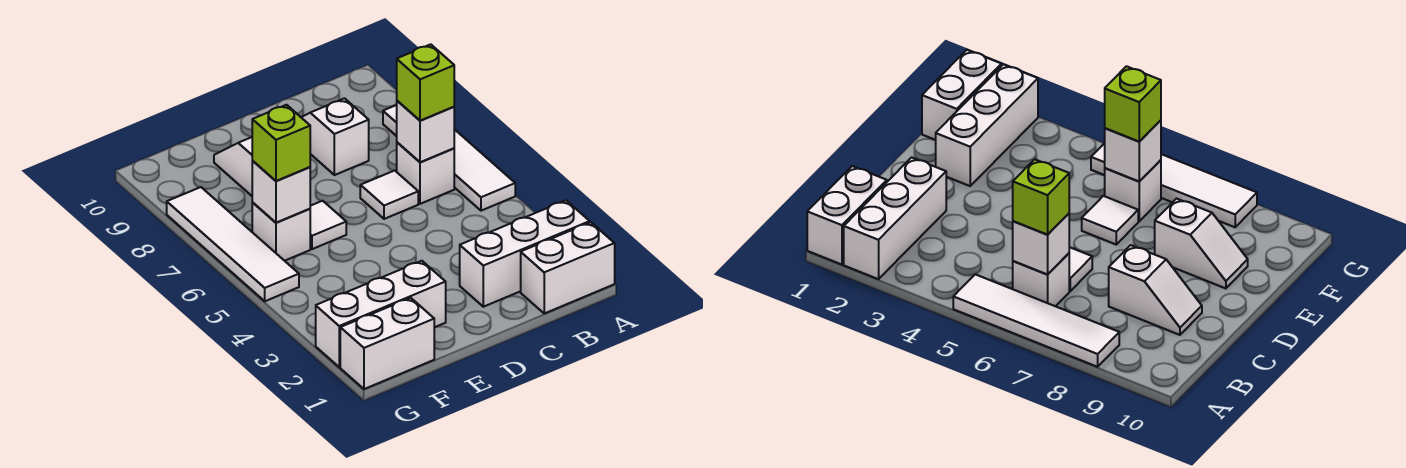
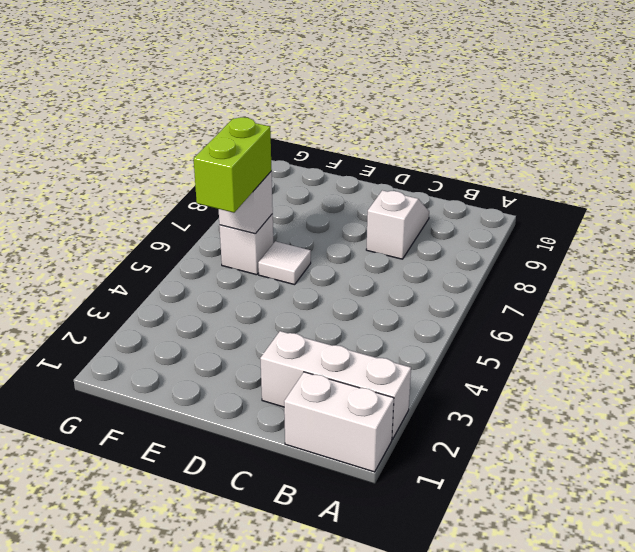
lime 1x2 brick [194,117,272,213] -> lime 1x1 brick [252,105,310,181]
none -> white 1x4 tile [383,105,515,211]
none -> white 1x1 brick [397,142,454,204]
none -> white 1x1 tile [360,171,418,219]

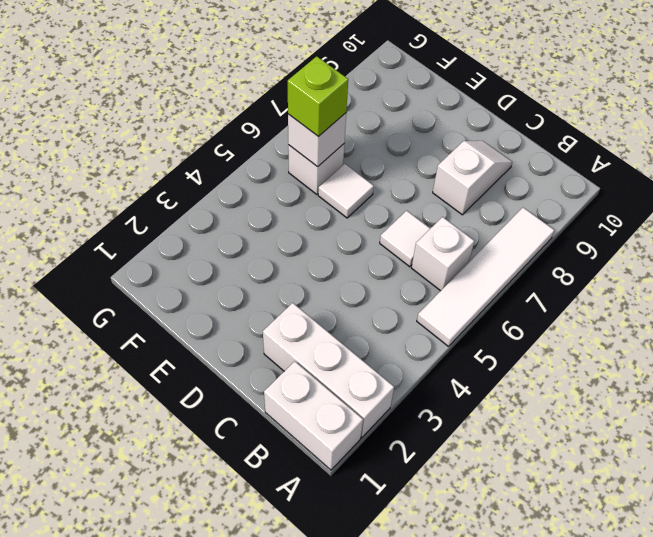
none -> white 1x3 brick [316,261,446,367]
none -> white 1x2 slope [214,137,253,196]
none -> white 1x2 brick [340,298,434,389]

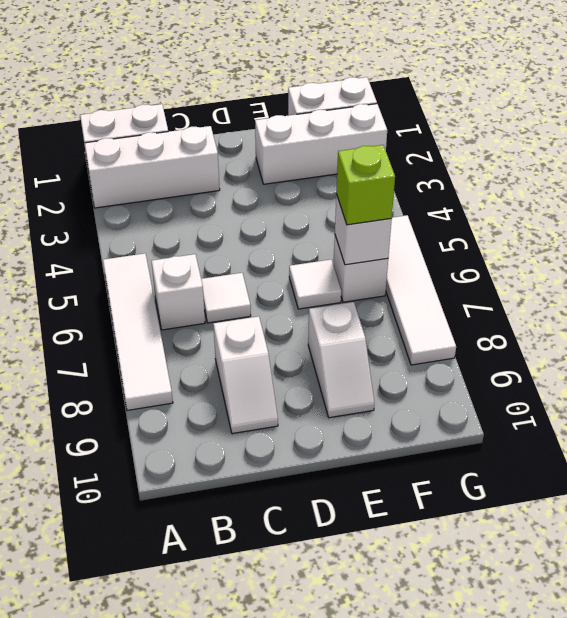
none -> white 1x1 brick [397,101,454,162]
none -> lime 1x1 brick [397,44,454,121]

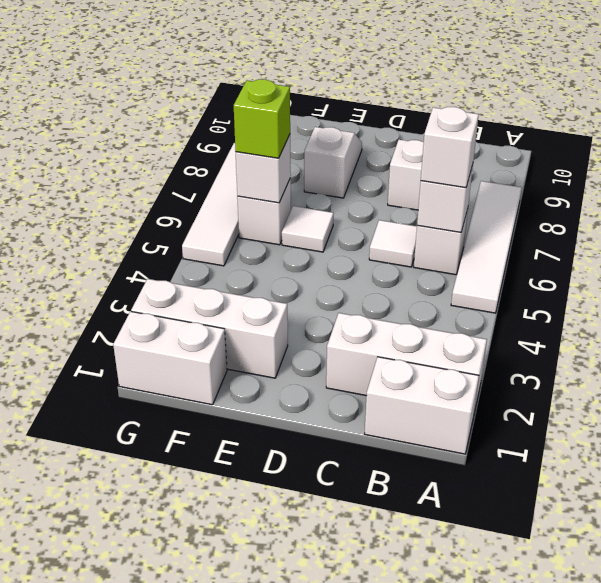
white 1x1 brick [421,107,479,188] -> lime 1x1 brick [397,44,454,121]

